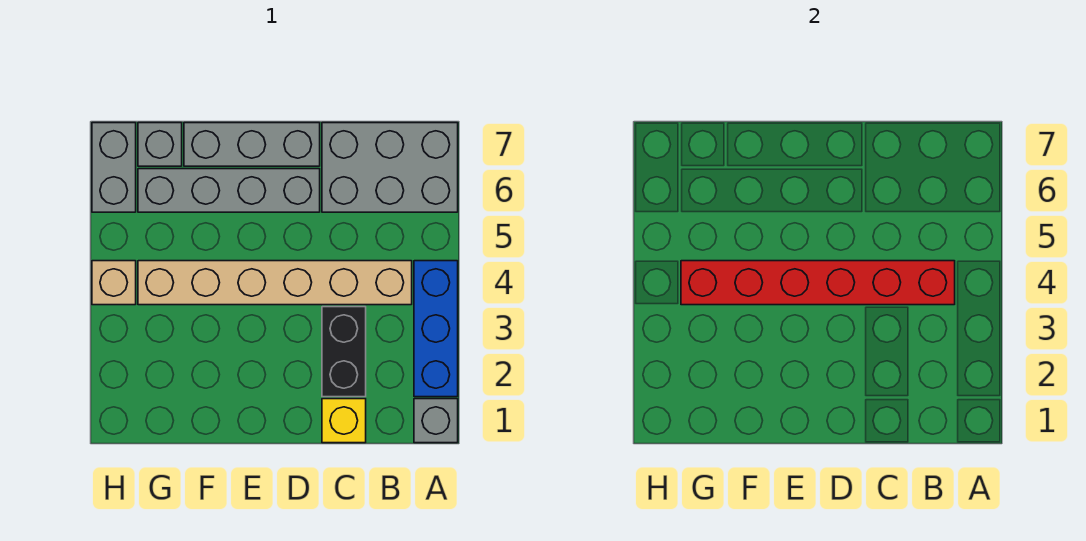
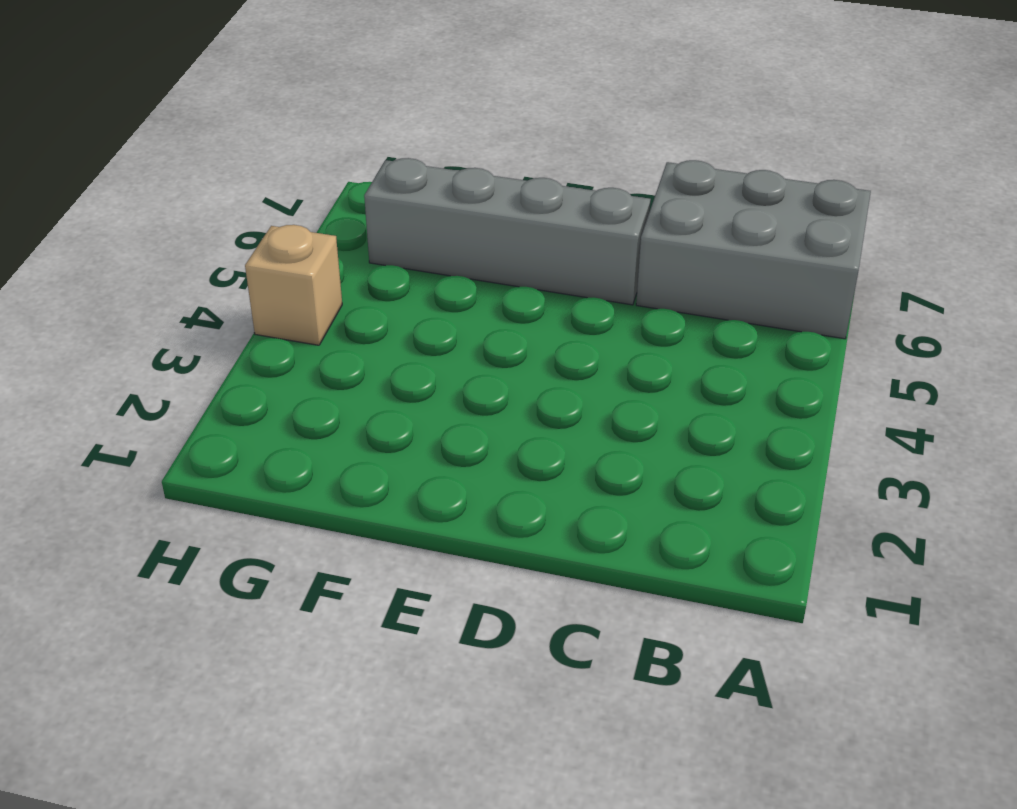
none -> grey 1x1 brick [414,399,458,443]
none -> blue 1x3 brick [414,261,458,397]
none -> tan 1x6 brick [138,261,412,305]

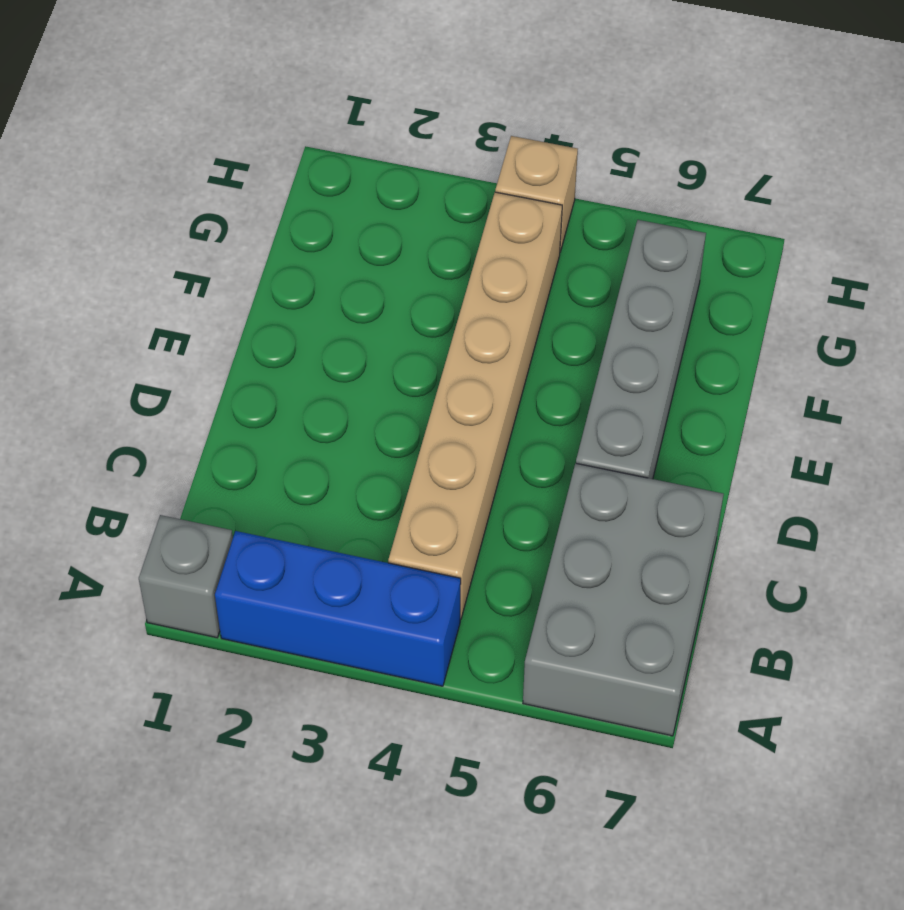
none -> yellow 1x1 brick [322,399,366,443]
none -> black 1x2 brick [322,307,366,397]
none -> grey 1x3 brick [184,123,320,166]

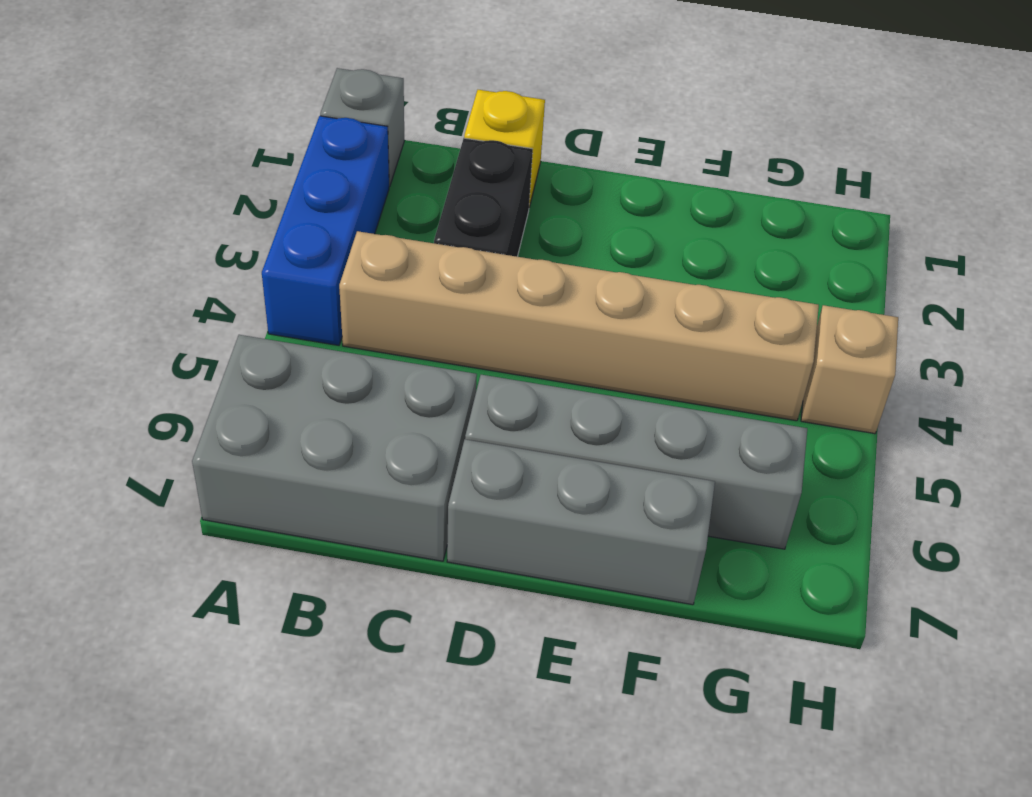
none -> grey 1x1 brick [138,123,182,166]
none -> grey 1x2 brick [92,123,136,212]
none -> red 1x6 brick [681,261,955,305]

